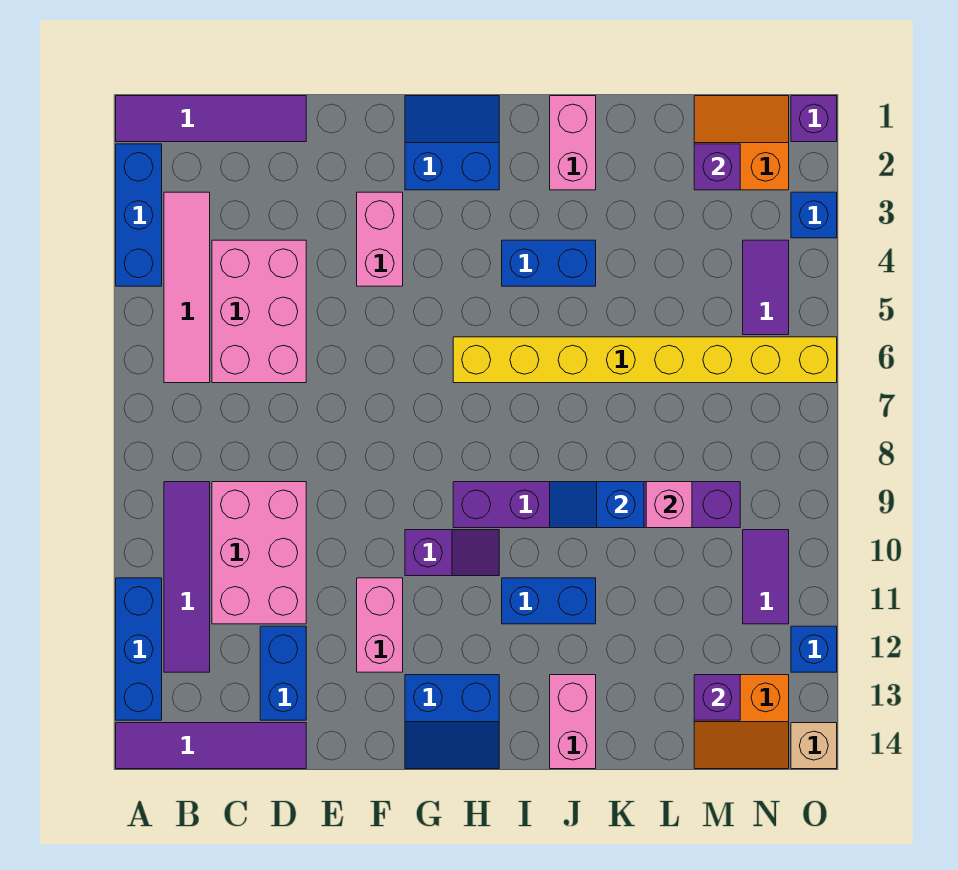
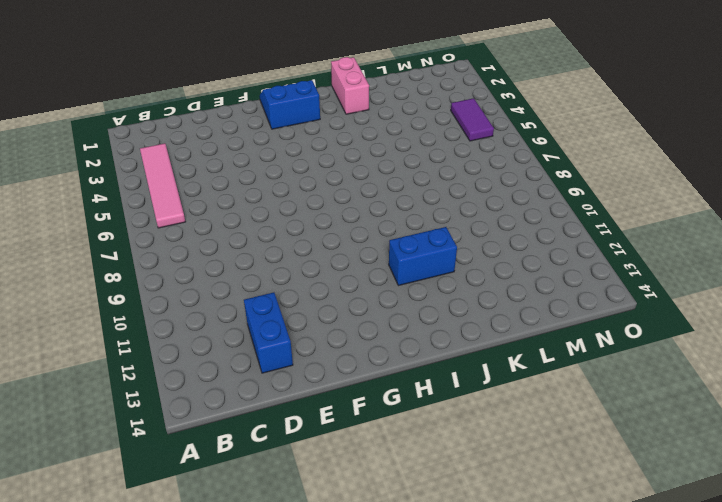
none -> purple 1x4 tile [116,96,306,142]
none -> blue 1x3 brick [116,144,162,286]
none -> blue 1x3 brick [116,578,162,720]
none -> purple 1x4 tile [116,723,306,769]

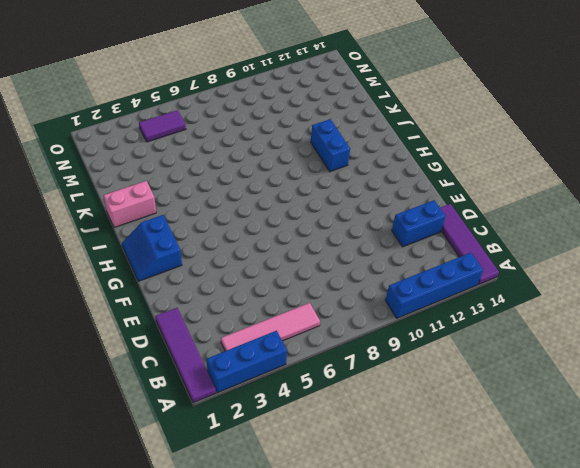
blue 1x4 brick [385,253,483,318] -> blue 1x3 brick [116,578,162,720]
none -> purple 1x4 tile [164,482,210,672]
none -> pink 2x3 brick [212,240,306,383]
none -> pink 2x3 brick [212,482,306,624]
none -> pink 1x2 brick [357,192,403,286]

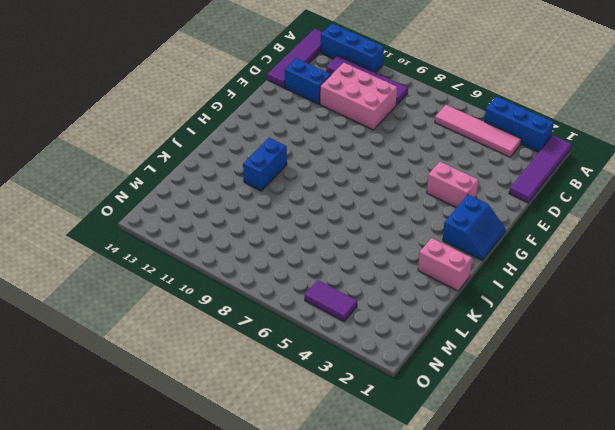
none -> pink 2x3 brick [212,240,306,383]
none -> pink 1x2 brick [357,578,403,672]
none -> purple 1x2 slope [405,530,499,576]
none -> blue 2x2 slope [405,675,499,769]

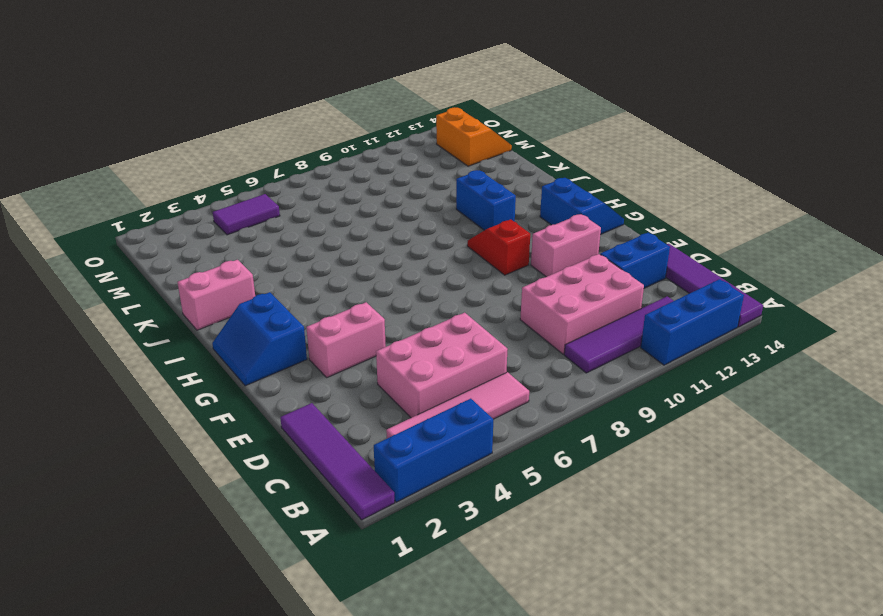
red 1x2 slope [467,220,530,275] -> purple 1x2 slope [405,530,499,576]
none -> yellow 1x8 brick [453,337,837,383]
none -> purple 1x6 brick [453,482,740,528]
none -> blue 1x2 brick [502,240,596,286]
none -> pink 1x2 brick [550,675,596,769]

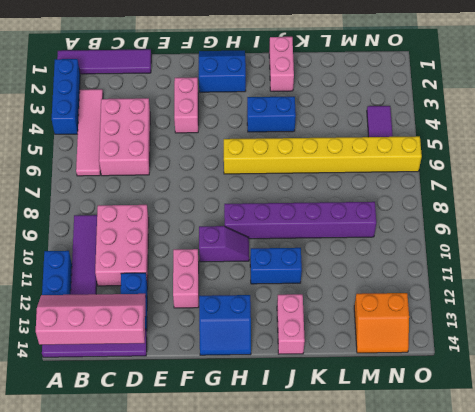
pink 2x4 slope [36,294,146,345] -> none
none -> orange 2x2 slope [694,96,789,190]
none -> purple 1x2 tile [743,530,789,624]
none -> purple 1x1 brick [791,96,837,142]
none -> blue 1x1 brick [791,192,837,238]

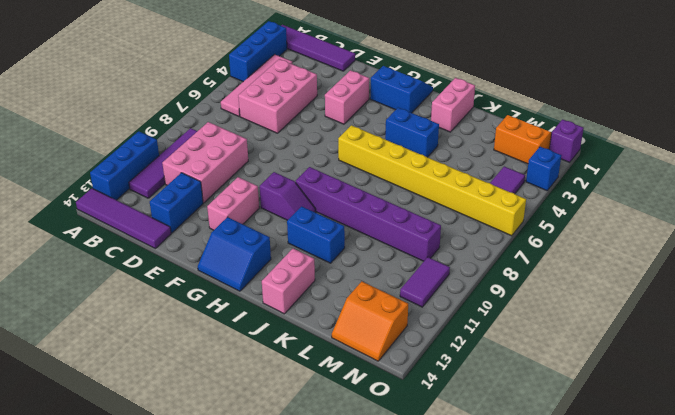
none -> blue 1x1 brick [791,626,837,672]
none -> tan 1x1 brick [791,723,837,769]
none -> blue 1x2 slope [550,482,644,528]
none -> pink 1x1 brick [646,482,692,528]

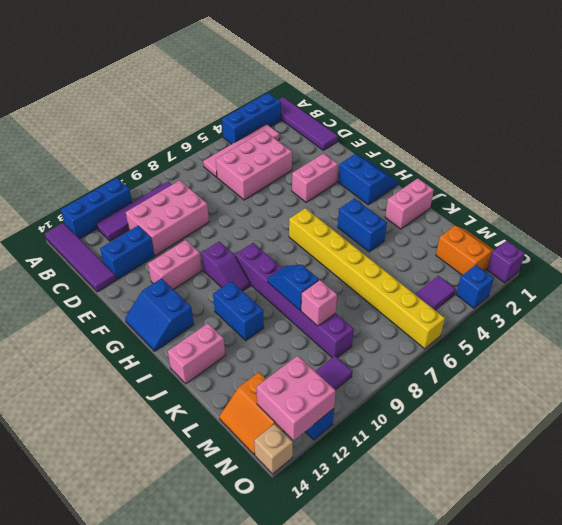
pink 2x2 brick [256,356,336,440] -> none
none -> purple 1x1 brick [694,144,740,190]
none -> purple 1x1 brick [694,675,740,720]

